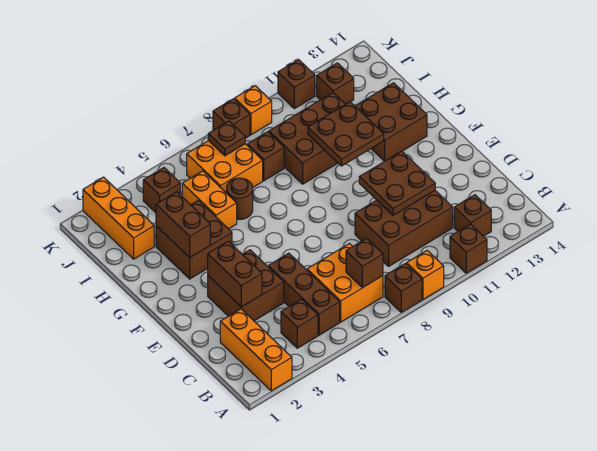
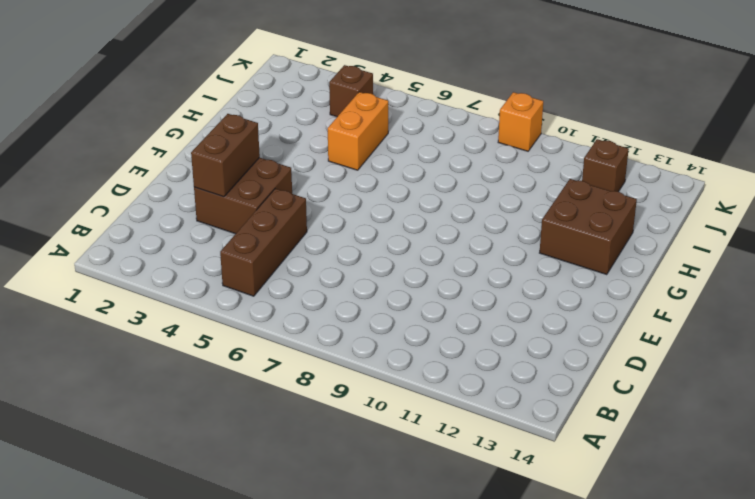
none -> orange 1x3 brick [220,309,292,391]
none -> brown 1x1 brick [385,263,422,312]
none -> orange 1x1 brick [407,251,444,299]

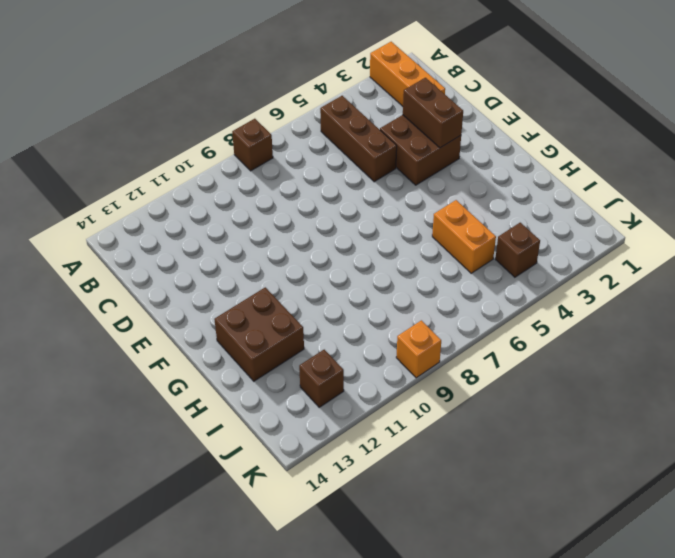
none -> orange 1x1 brick [407,251,444,299]
none -> brown 1x1 brick [450,224,487,273]
none -> brown 1x1 brick [281,299,318,348]

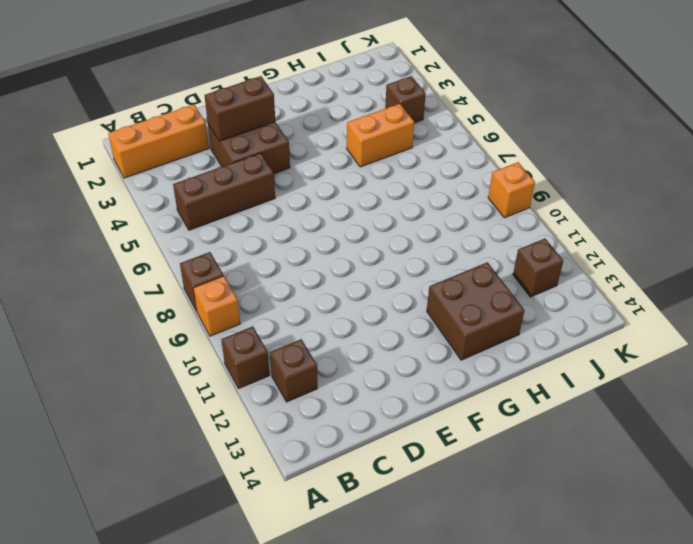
none -> brown 1x1 brick [281,299,318,348]
none -> orange 2x2 brick [307,244,383,322]
none -> brown 2x3 brick [355,191,453,266]

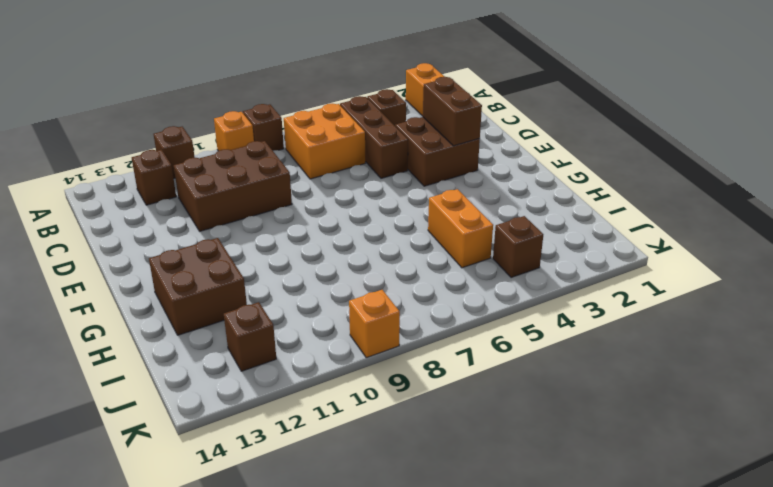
none -> brown 2x2 brick [156,200,232,279]
none -> brown 1x1 round brick [227,178,253,220]
none -> brown 2x3 brick [269,93,345,184]

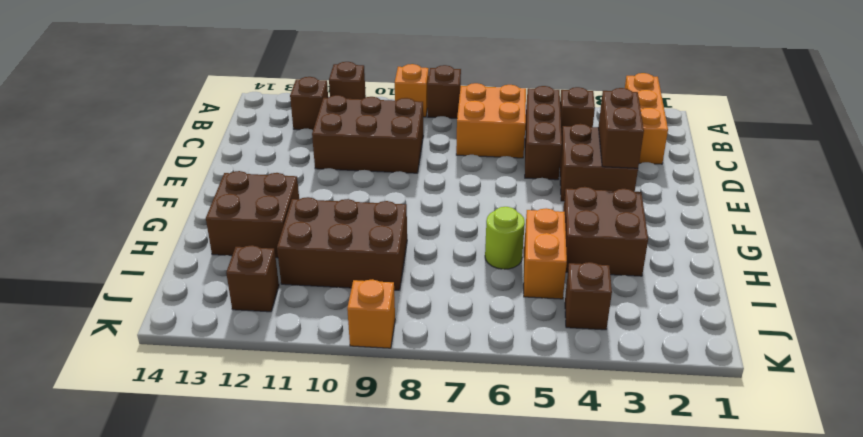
lime 1x1 round brick [485,207,525,269] -> brown 1x1 round brick [227,178,253,220]
none -> orange 1x3 brick [83,177,154,259]
none -> orange 2x2 brick [187,141,263,193]
none -> brown 1x1 brick [247,132,284,181]

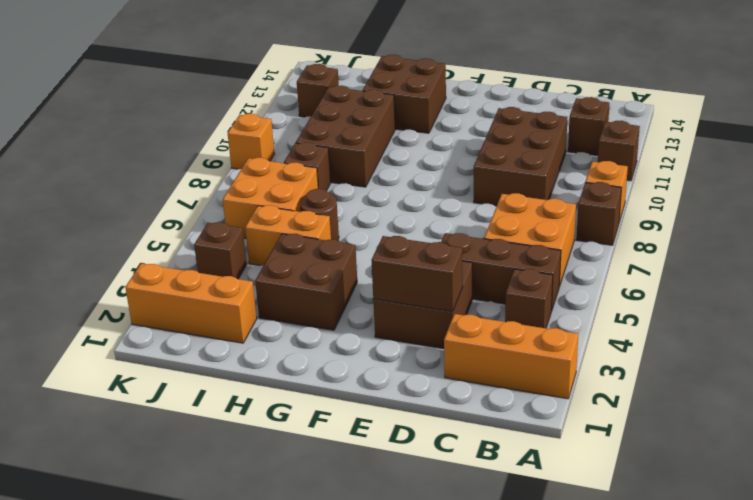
none -> brown 1x1 brick [213,99,250,138]
none -> brown 1x1 brick [278,60,315,109]
none -> brown 1x1 brick [346,238,383,288]

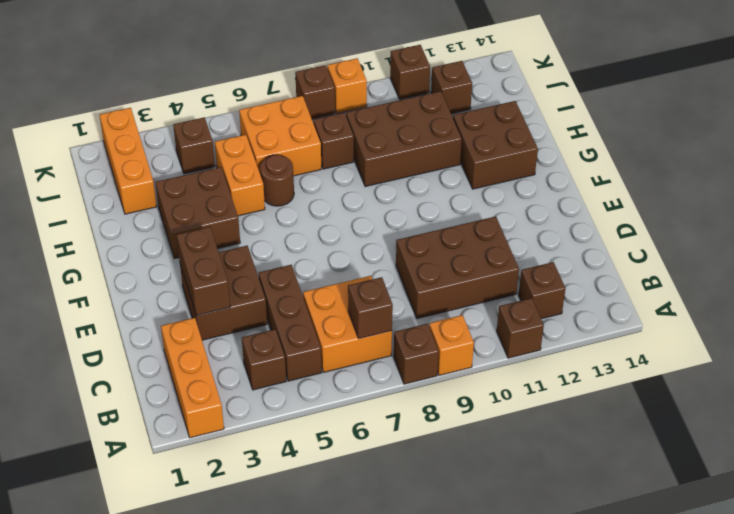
none -> brown 2x2 plate [359,151,435,215]
none -> brown 1x2 brick [156,192,210,257]
none -> brown 2x2 plate [308,102,384,166]

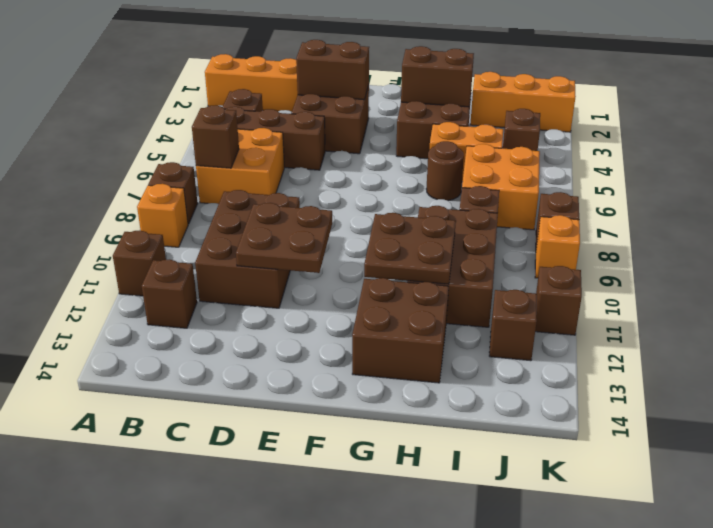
none -> brown 1x1 plate [208,121,245,156]

